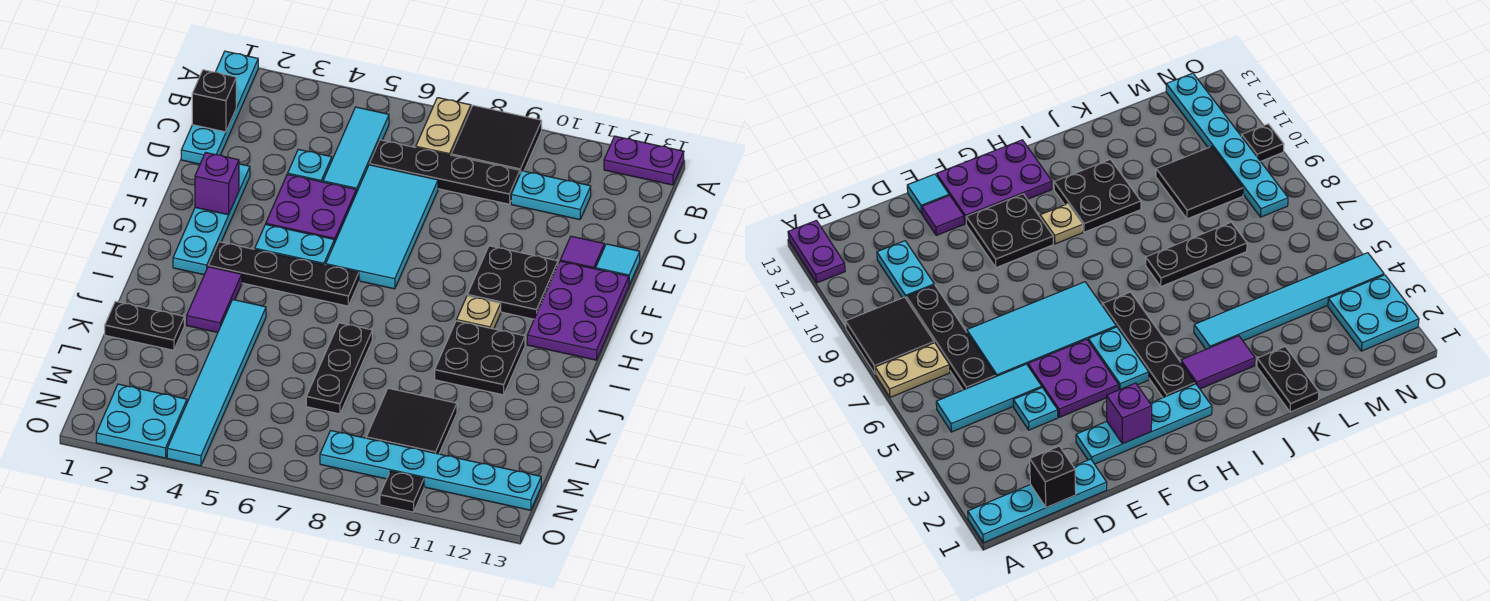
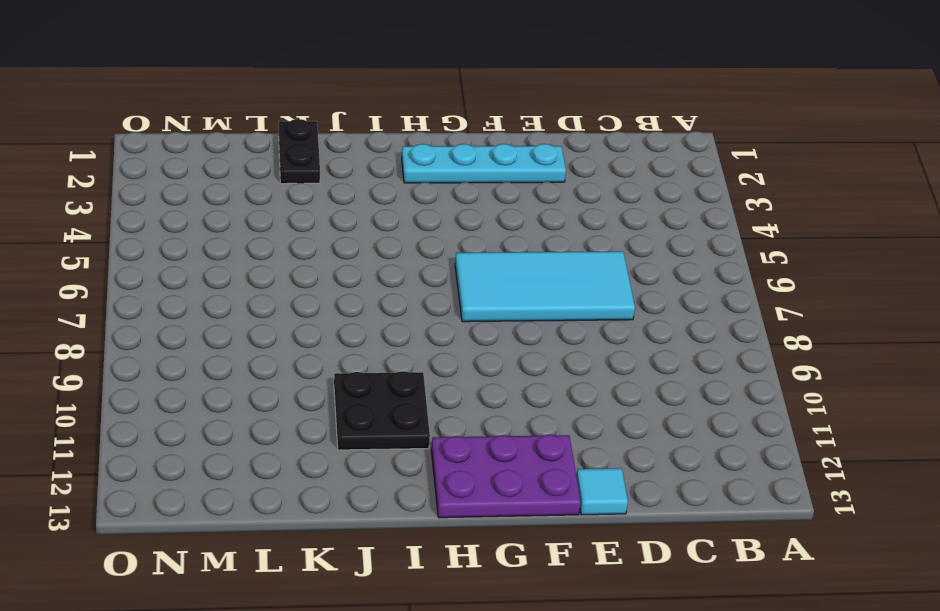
none -> cyan 1x4 plate [181,51,258,164]
none -> tan 1x2 plate [416,98,471,155]
none -> black 2x2 tile [451,105,542,173]

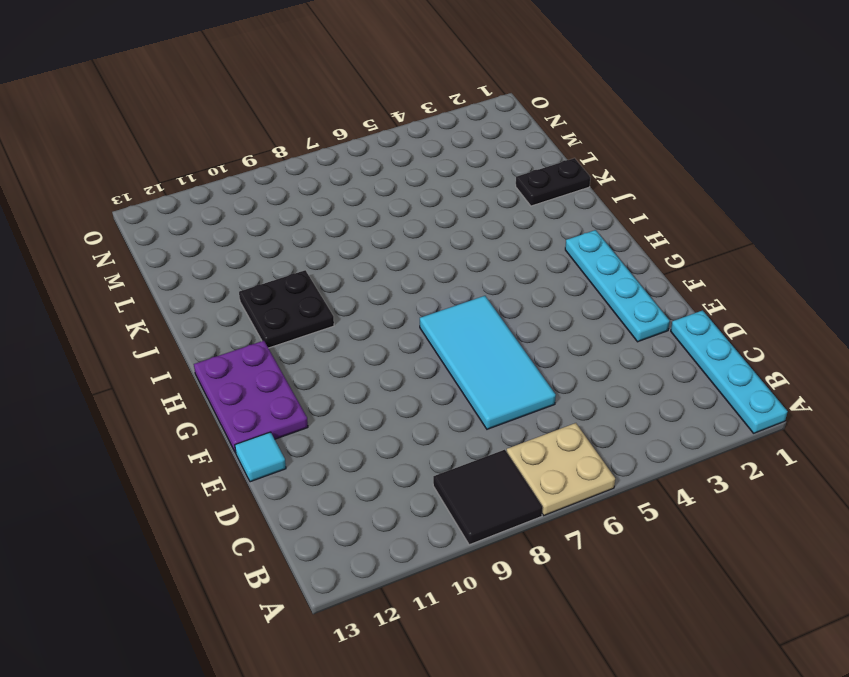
tan 2x2 plate [506,423,615,515] -> tan 1x2 plate [416,98,471,155]
none -> purple 1x2 plate [604,136,684,185]
none -> cyan 1x3 tile [323,107,389,193]
none -> black 1x4 plate [369,140,520,204]

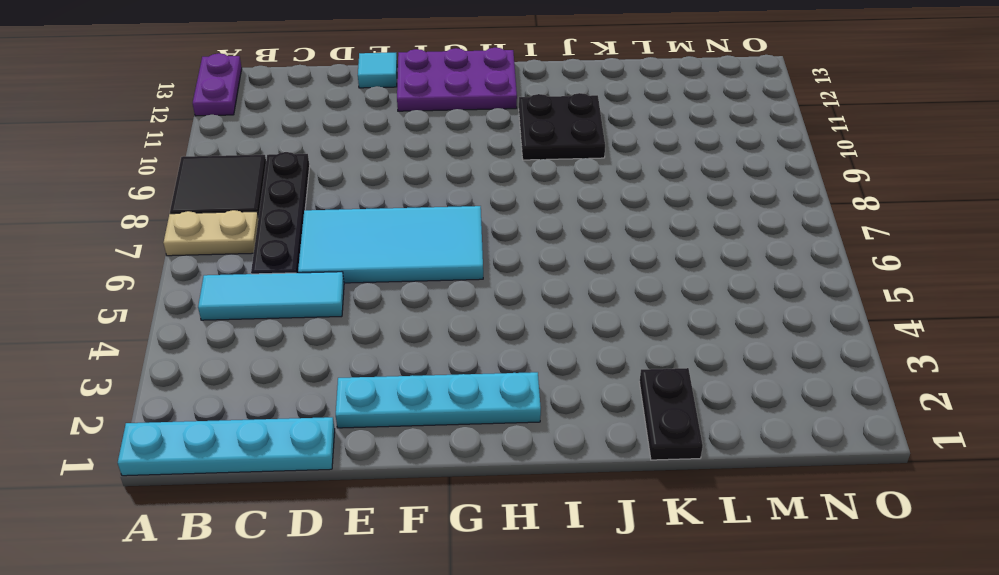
none -> cyan 1x2 plate [511,171,591,220]
none -> cyan 1x1 plate [288,149,332,182]
none -> purple 2x2 plate [266,174,356,243]

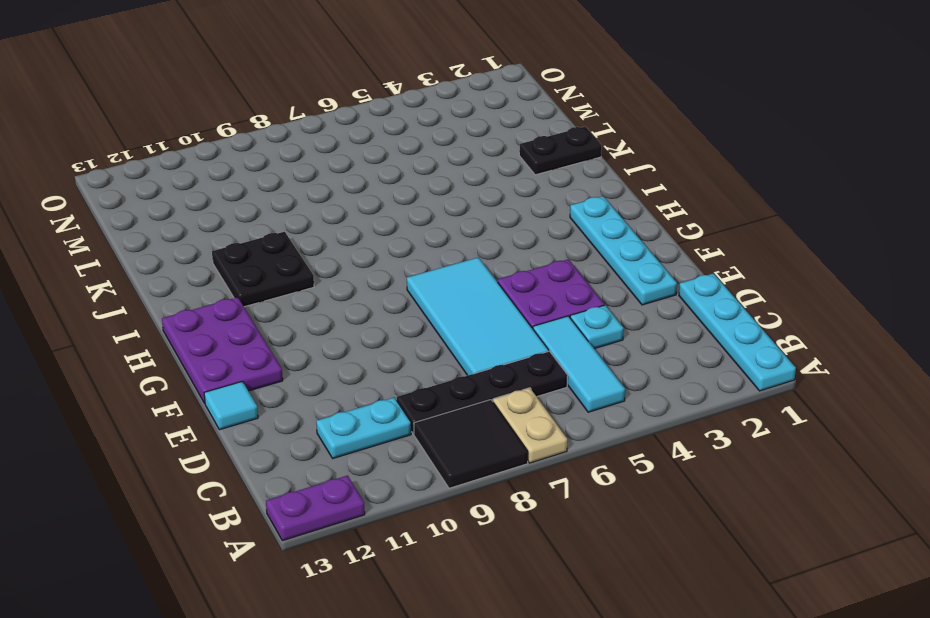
none -> purple 1x1 tile [560,236,604,269]
none -> black 2x2 plate [467,246,558,319]
none -> cyan 1x2 plate [255,224,334,265]

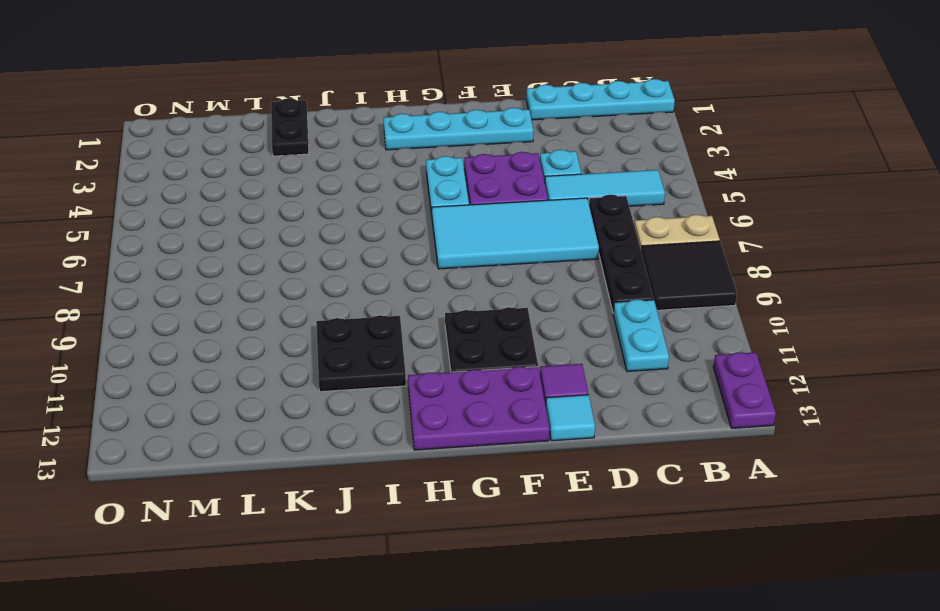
none -> black 1x4 plate [208,242,359,306]
none -> tan 1x1 plate [456,296,501,329]
none -> purple 1x2 tile [187,267,242,332]

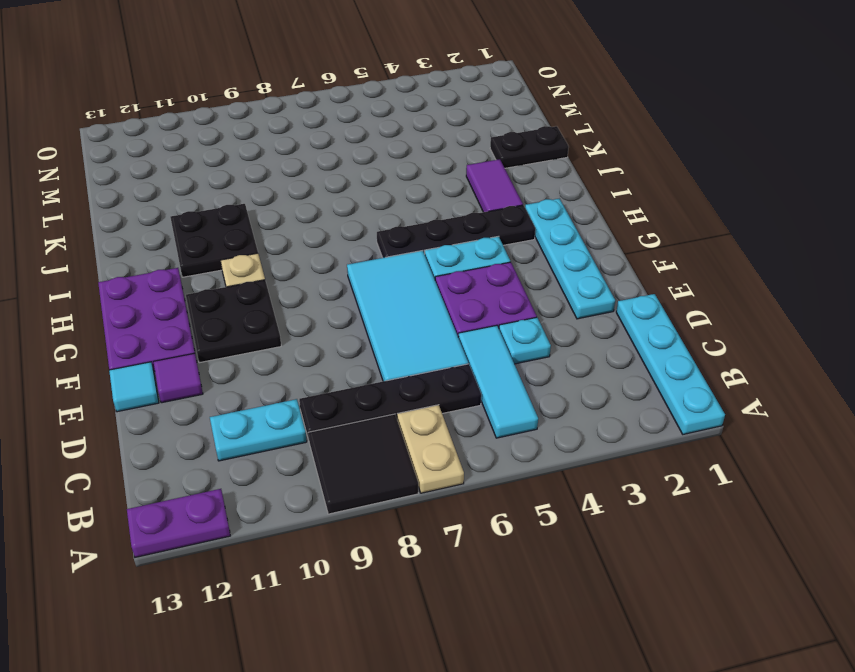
none -> cyan 1x6 tile [167,300,266,466]
none -> black 1x3 plate [306,323,372,414]
none -> black 2x2 tile [366,388,457,454]

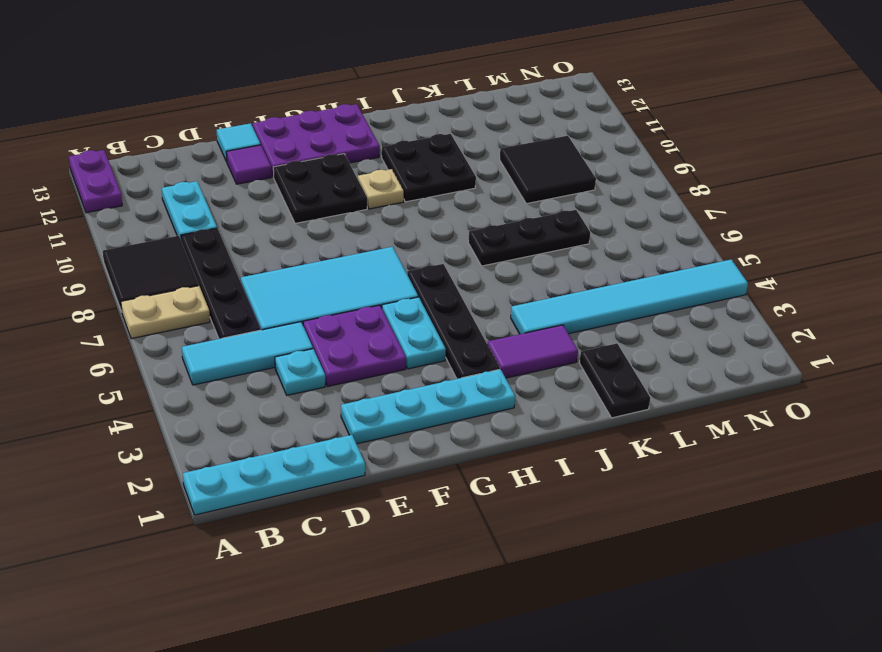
none -> cyan 2x2 plate [96,384,187,458]
none -> cyan 1x6 plate [320,431,541,510]
none -> black 1x1 plate [380,471,424,512]

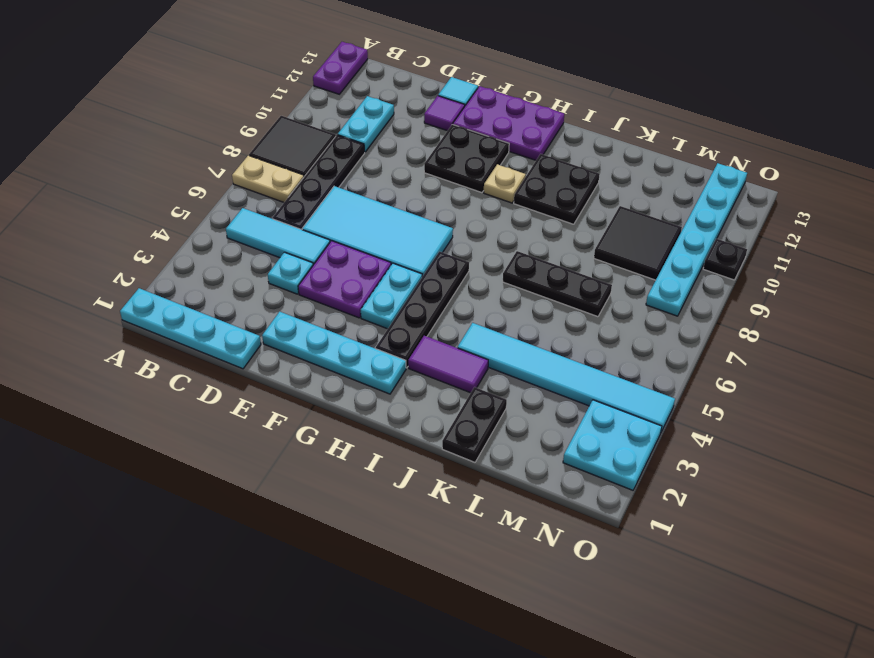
none -> black 1x1 brick [192,70,236,132]
none -> purple 1x1 brick [195,153,239,215]

